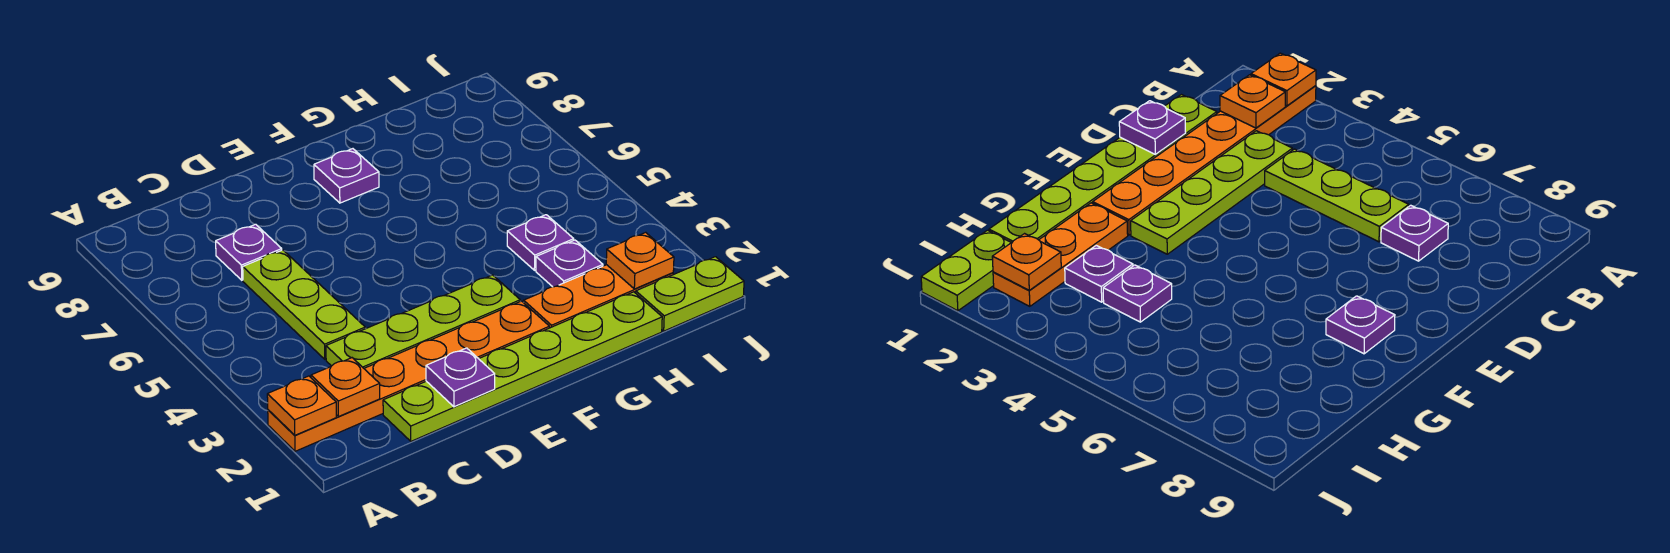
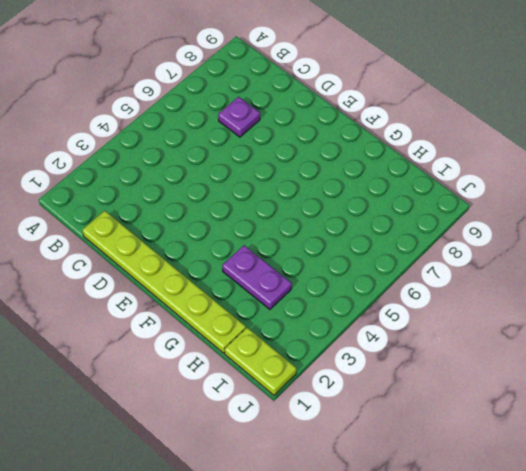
purple 1x2 plate [222,245,292,309] -> purple 1x1 plate [536,240,603,287]
none -> orange 1x6 plate [268,301,549,451]
none -> lime 1x4 plate [326,275,520,368]
none -> lime 1x3 plate [243,250,365,359]

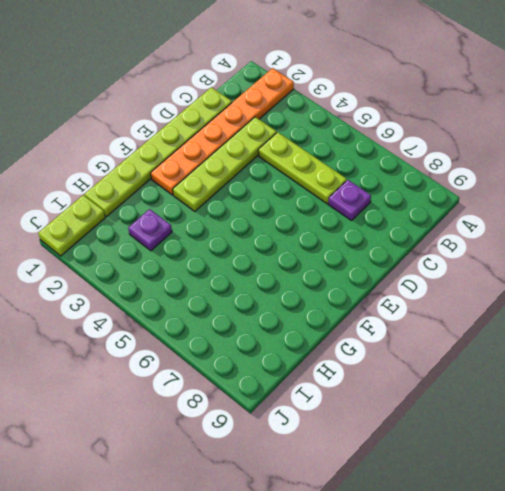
none -> purple 1x1 plate [314,149,379,203]
none -> orange 1x3 plate [523,265,673,328]
none -> purple 1x1 plate [507,215,574,270]

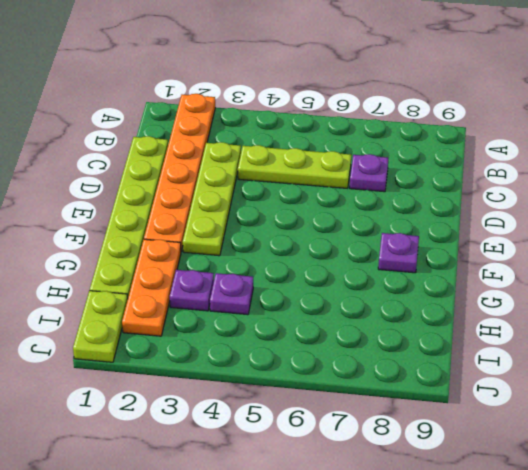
none -> orange 1x1 plate [267,376,336,435]
none -> orange 1x1 plate [311,358,380,417]
none -> purple 1x1 plate [426,348,495,407]

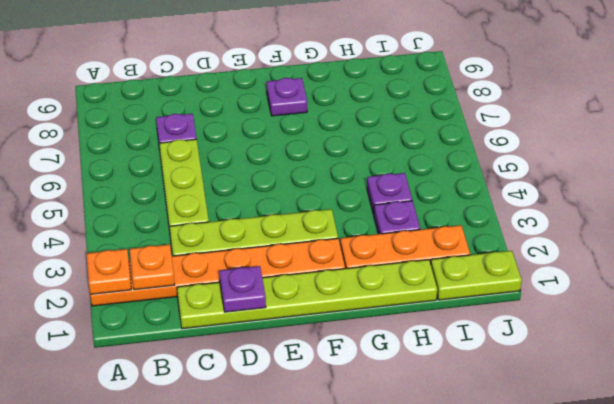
none -> orange 1x1 plate [606,232,674,289]

